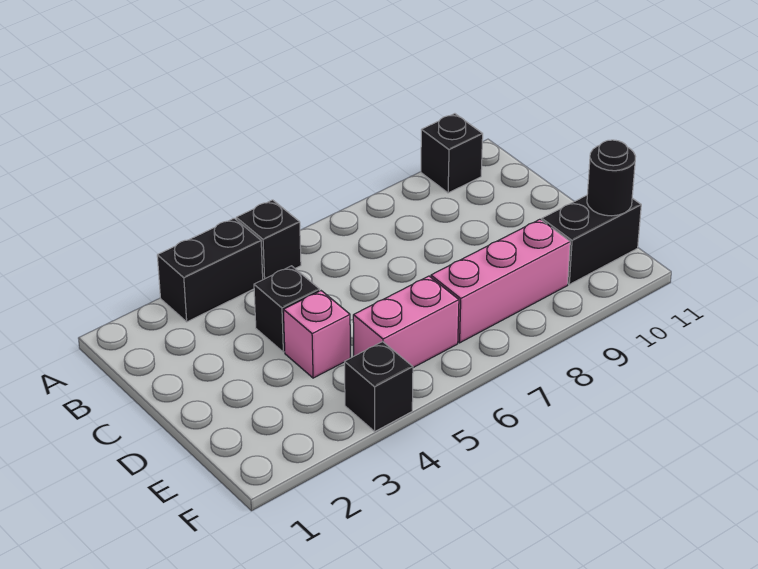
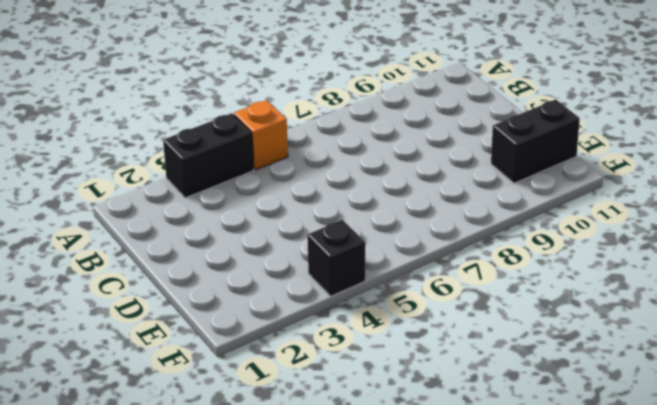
orange 1x1 brick [234,100,288,170] -> black 1x1 brick [236,200,301,280]
none -> black 1x1 brick [421,114,483,193]
none -> black 1x1 brick [254,266,320,352]

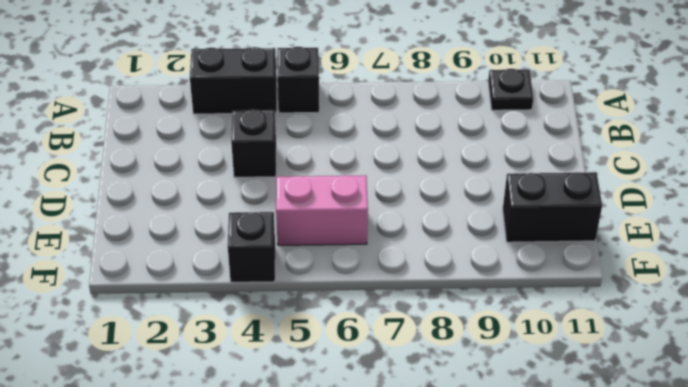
black 1x1 plate [488,69,533,110] -> black 1x1 brick [421,114,483,193]
none -> pink 1x1 brick [283,291,350,378]
none -> pink 1x3 brick [431,219,570,343]

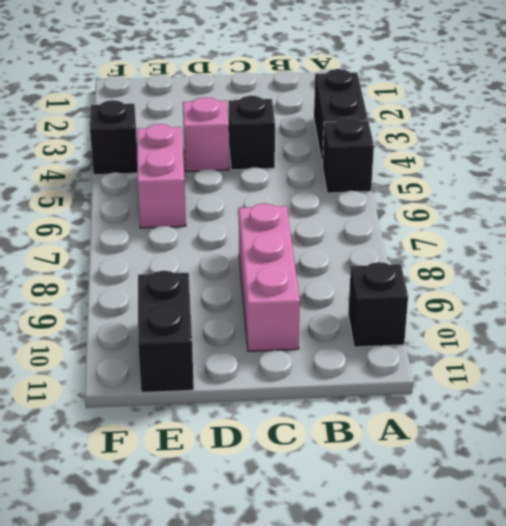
pink 1x3 brick [239,203,300,351] -> pink 1x3 brick moved to [431,219,570,343]
none -> black 1x1 round brick [587,140,636,216]

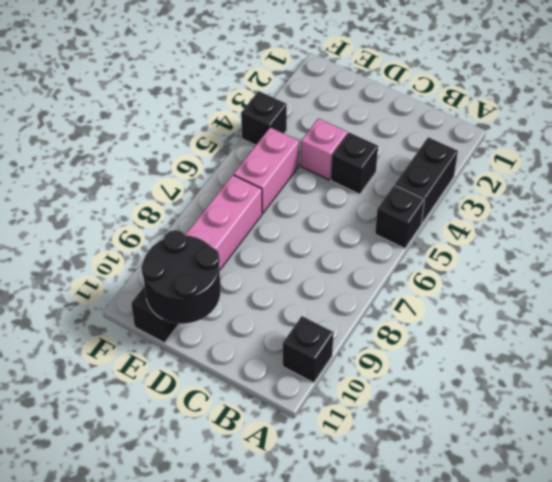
black 2x2 round brick [141,230,220,324] -> black 1x1 round brick [587,140,636,216]

